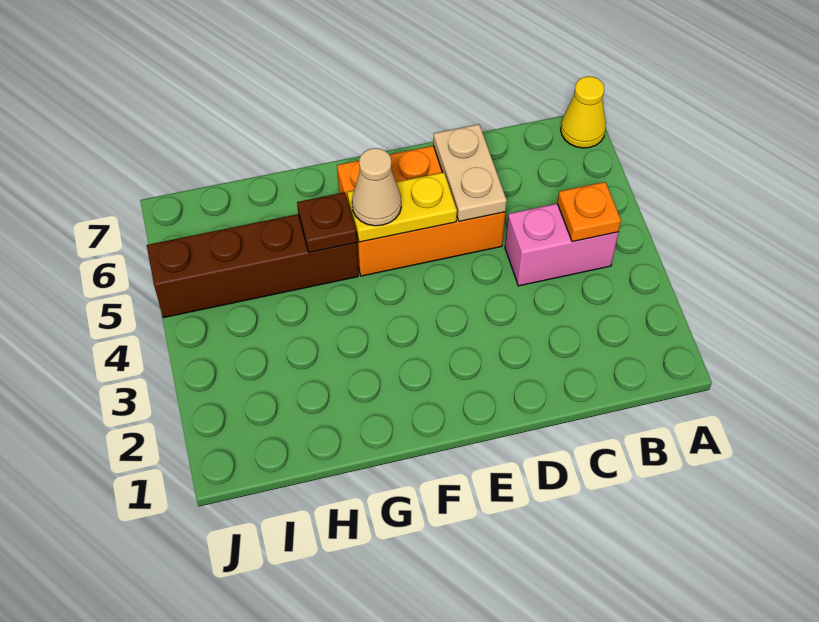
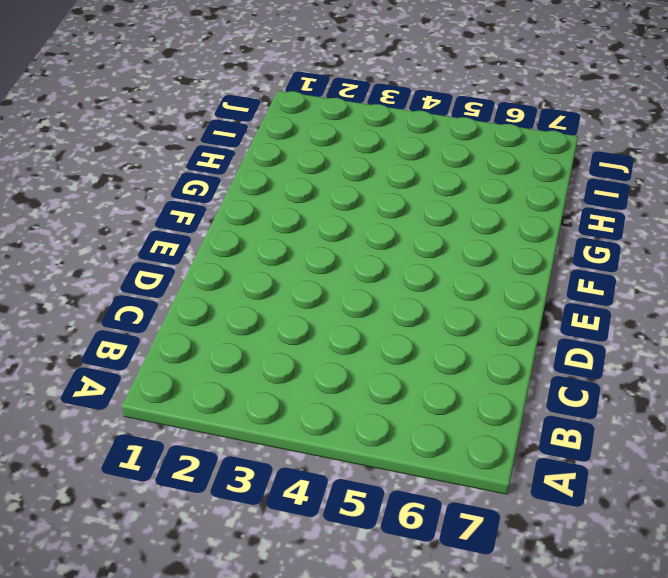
none -> yellow 1x1 cone [561,76,606,148]
none -> pink 1x2 brick [505,204,618,286]

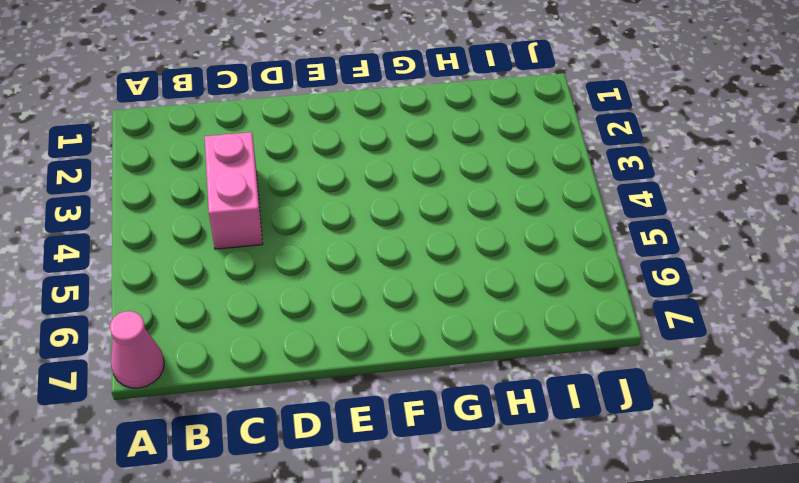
pink 1x1 cone [110,311,164,388] -> yellow 1x1 cone [561,76,606,148]
pink 1x2 brick [205,132,263,249] -> pink 1x2 brick turned to [505,204,618,286]
none -> orange 2x3 brick [337,146,505,276]
none -> brown 1x4 brick [147,214,358,318]

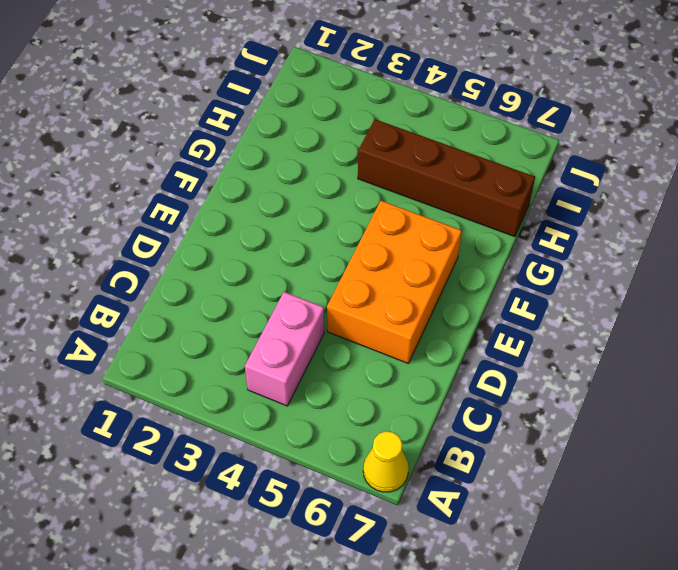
brown 1x4 brick [358,119,535,237] -> brown 1x4 brick turned to [147,214,358,318]
none -> orange 1x1 plate [557,182,621,242]
none -> tan 1x2 plate [433,124,507,221]

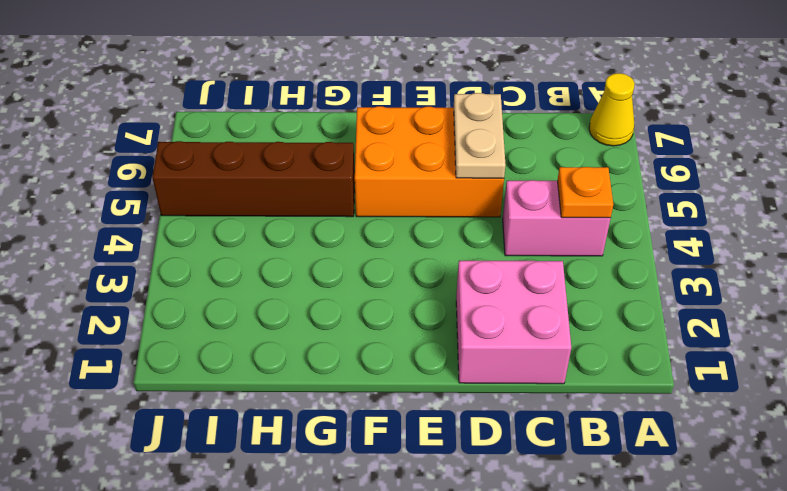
pink 2x2 brick [456,261,571,384] -> none
none -> yellow 1x2 plate [347,172,457,242]
none -> brown 1x1 plate [297,192,357,252]

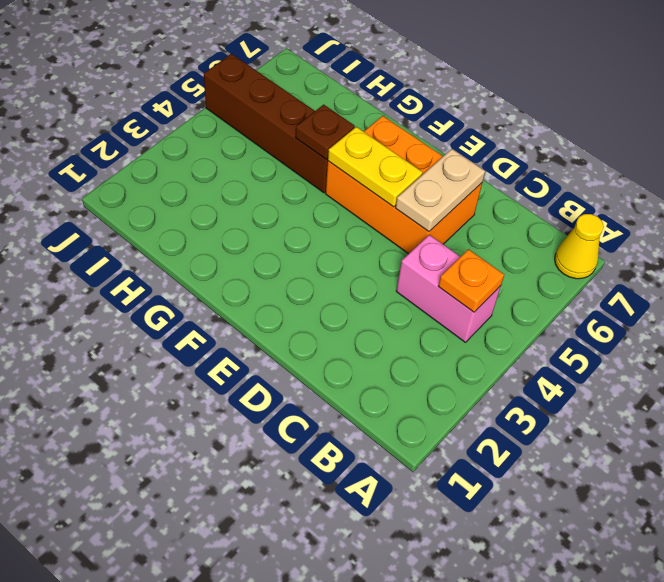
none -> tan 1x1 cone [352,148,401,226]

